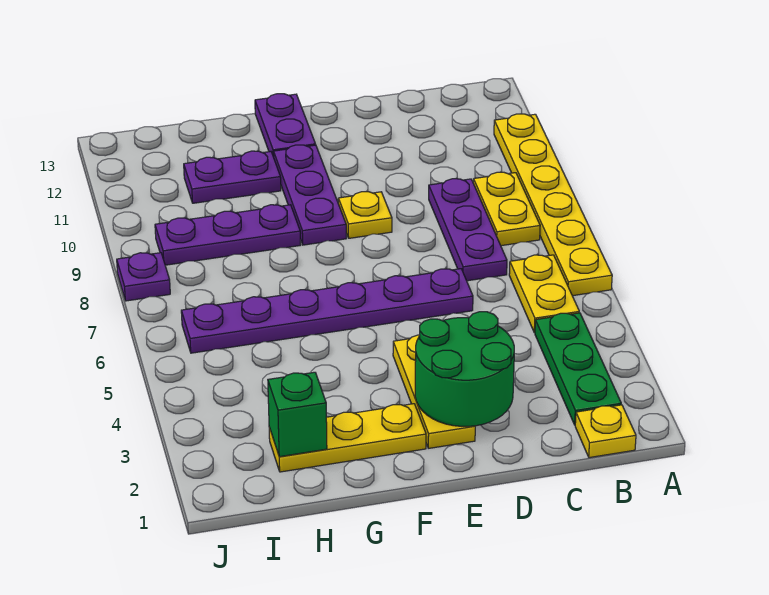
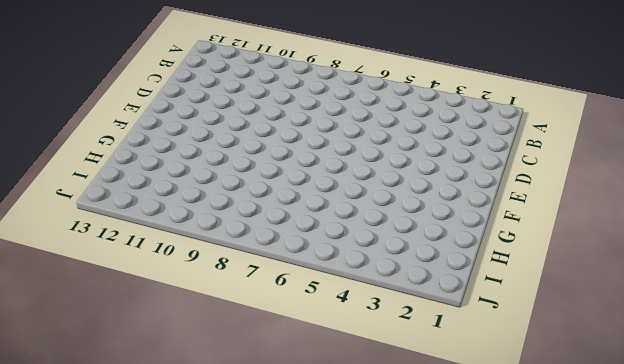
none -> yellow 1x6 plate [494,114,612,296]
none -> yellow 1x1 plate [575,405,636,458]
none -> green 1x3 plate [535,313,621,425]

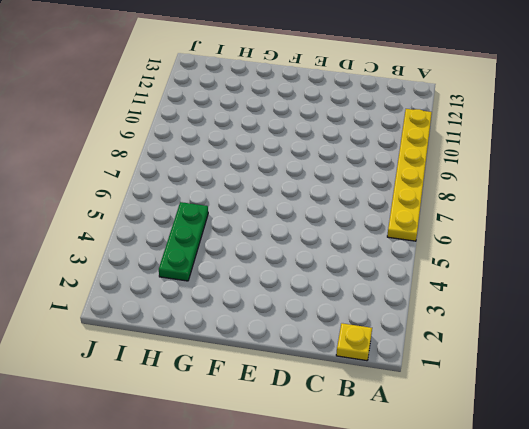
green 1x3 plate [159,202,208,281] -> green 1x3 plate moved to [535,313,621,425]
none -> yellow 1x2 plate [509,255,579,333]
none -> yellow 1x2 plate [473,172,540,246]
none -> purple 1x3 plate [429,179,507,281]

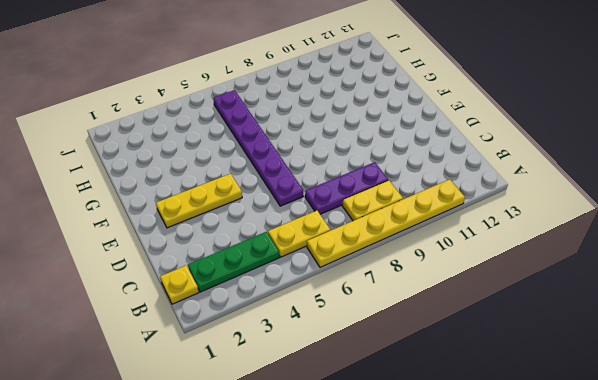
none -> yellow 1x1 plate [338,192,392,238]
none -> yellow 1x3 plate [269,404,426,472]
none -> purple 1x3 plate [274,145,346,245]

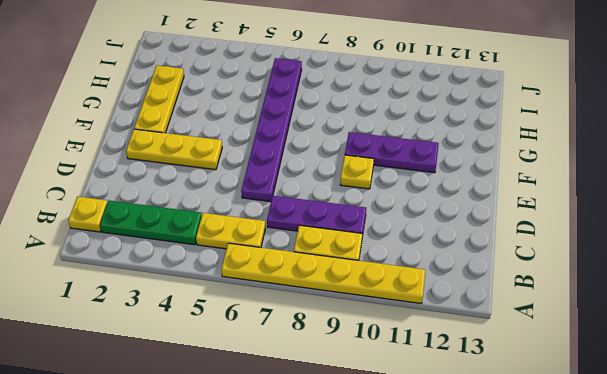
none -> purple 1x2 plate [255,94,316,157]
none -> purple 1x3 plate [155,205,300,265]
none -> purple 1x2 plate [184,151,281,203]

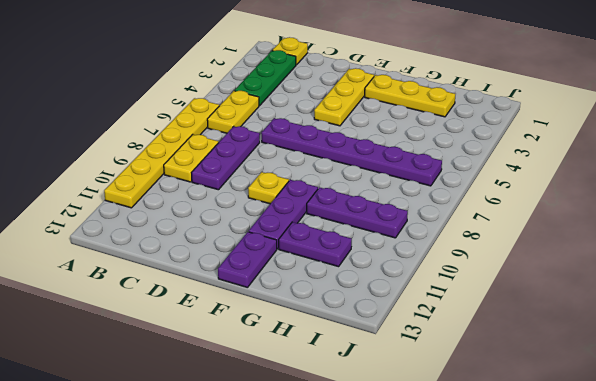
none -> purple 1x1 plate [117,253,170,301]
none -> green 2x2 round brick [415,312,514,426]
none -> green 1x1 brick [268,372,327,457]

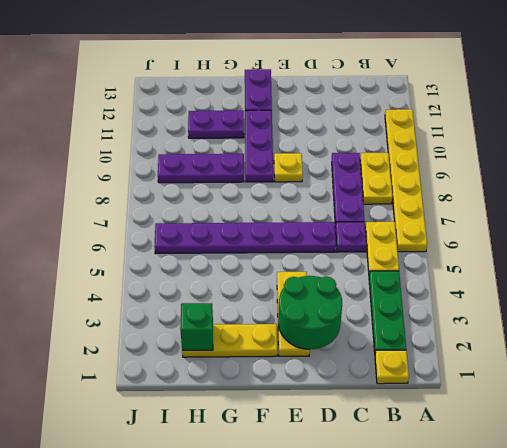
purple 1x1 plate [336,222,366,252] -> purple 1x1 plate moved to [117,253,170,301]

